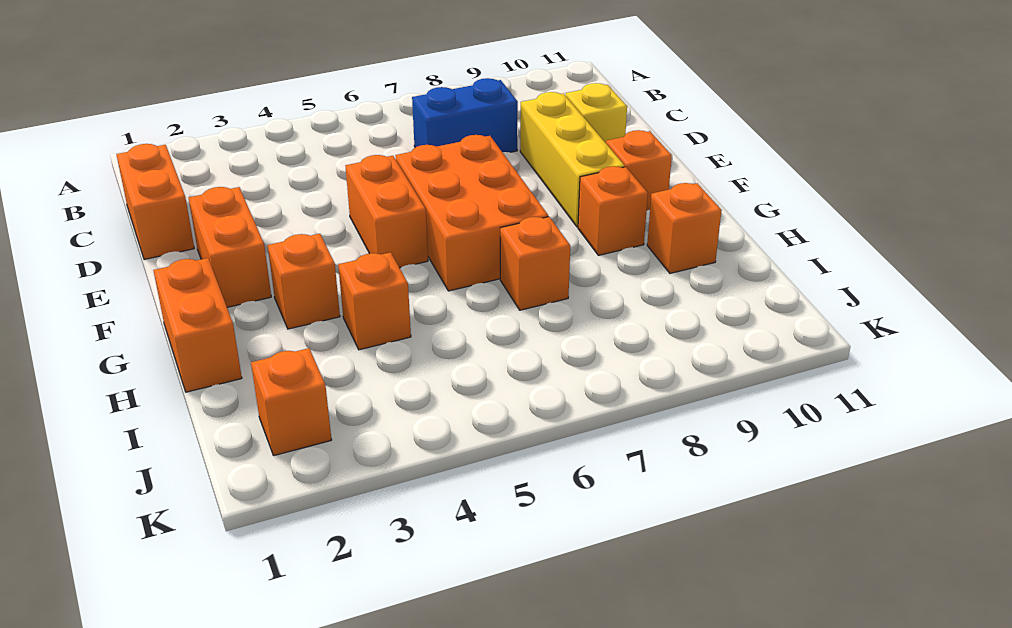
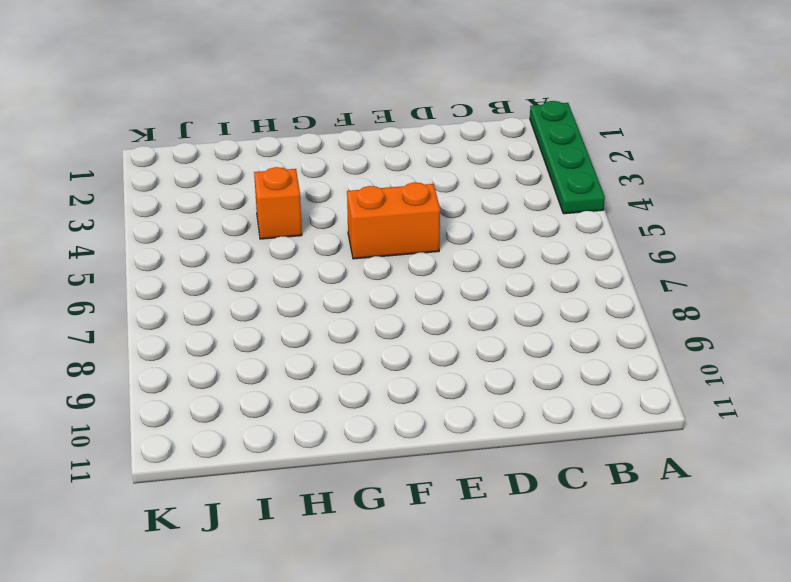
green 1x4 plate [530,101,605,214] -> none
none -> orange 1x2 brick [116,144,194,260]
none -> blue 1x2 brick [412,78,518,152]
none -> yellow 1x3 brick [520,92,625,227]

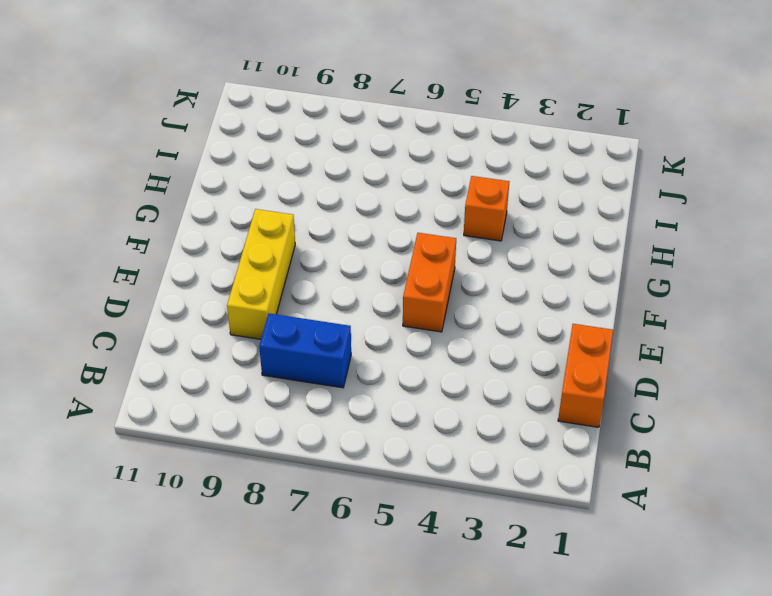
none -> yellow 1x1 brick [566,83,627,143]
none -> orange 1x2 brick [189,187,271,307]
none -> orange 2x3 brick [396,135,548,291]

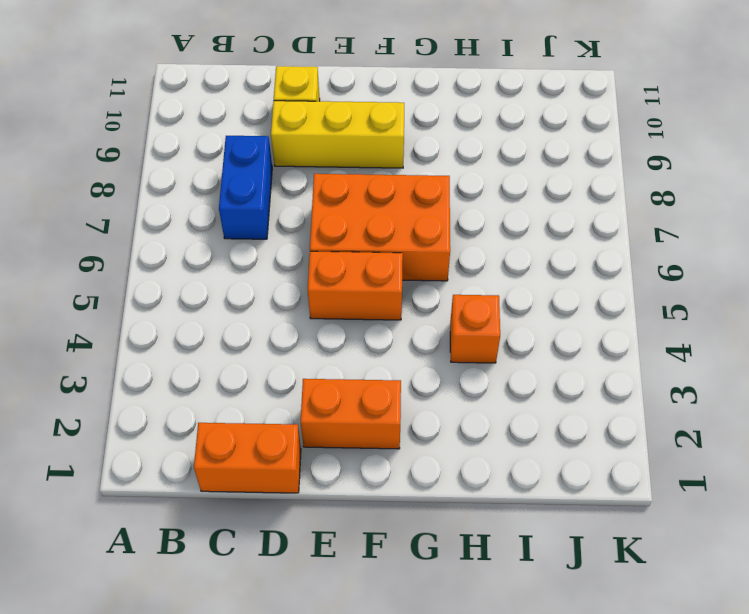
none -> orange 1x1 brick [606,130,672,210]
none -> orange 1x2 brick [153,258,242,392]
none -> orange 1x1 brick [268,234,340,329]

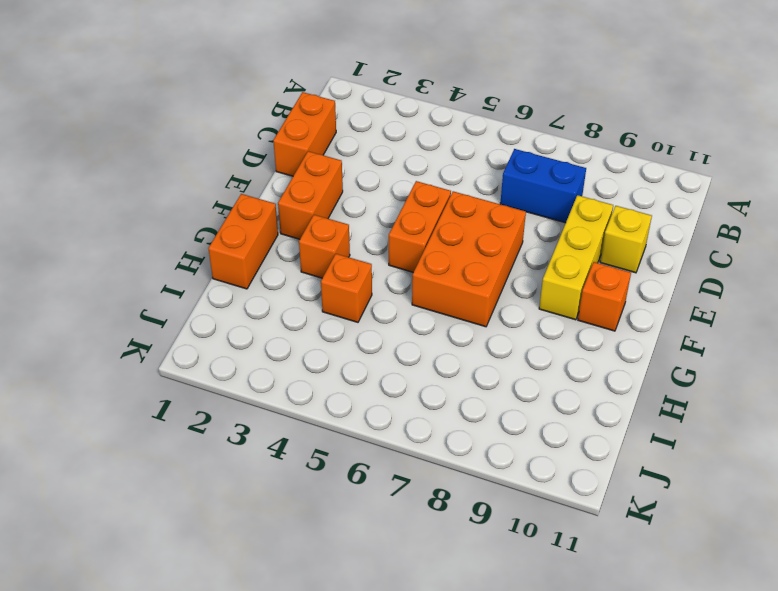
none -> orange 1x1 brick [578,166,648,255]
none -> orange 1x1 brick [500,217,570,310]
none -> orange 1x1 brick [647,183,722,273]

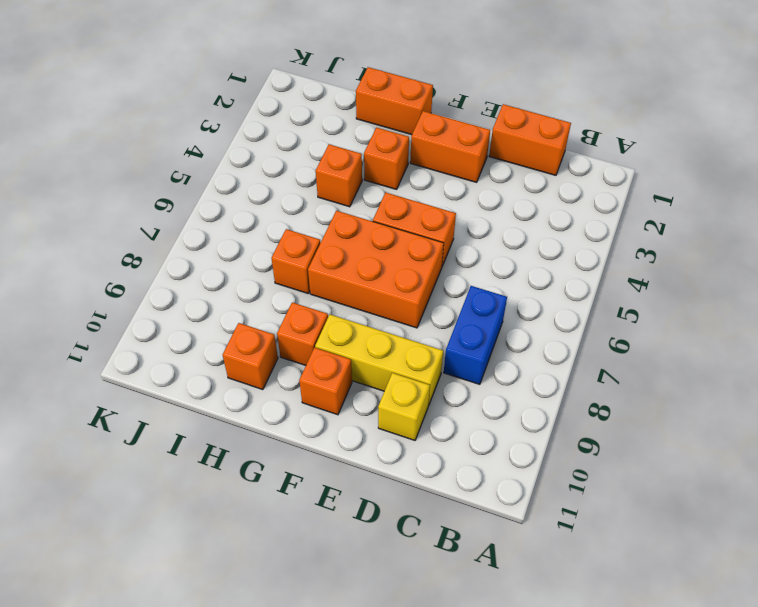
none -> orange 1x1 brick [251,348,331,456]

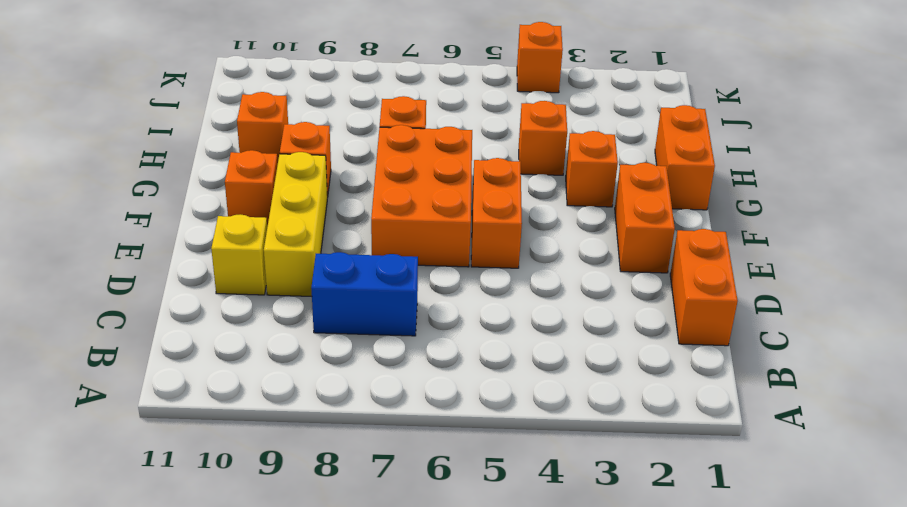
orange 1x1 brick [517,22,563,93] -> orange 1x1 brick moved to [251,348,331,456]

